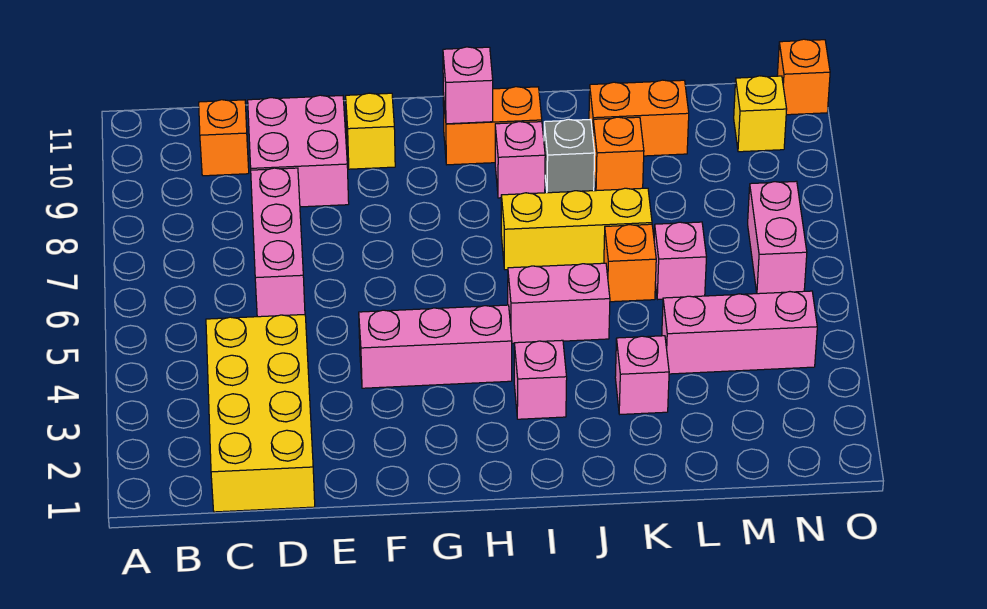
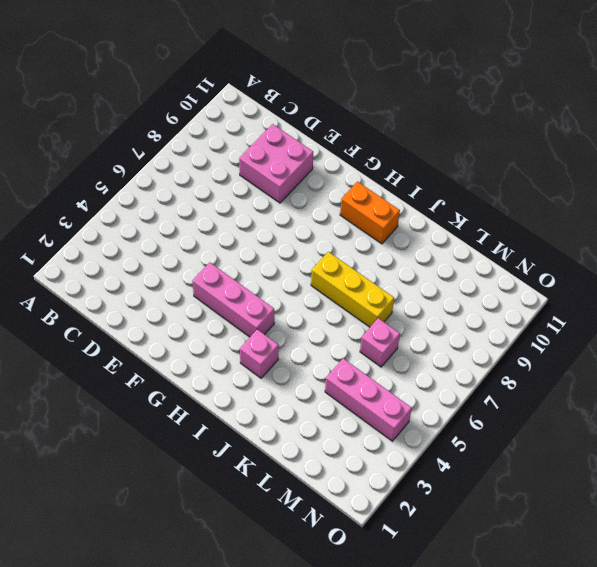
none -> yellow 2x4 brick [206,315,315,512]
none -> orange 1x1 brick [199,100,249,176]
none -> pink 1x3 brick [251,168,305,317]

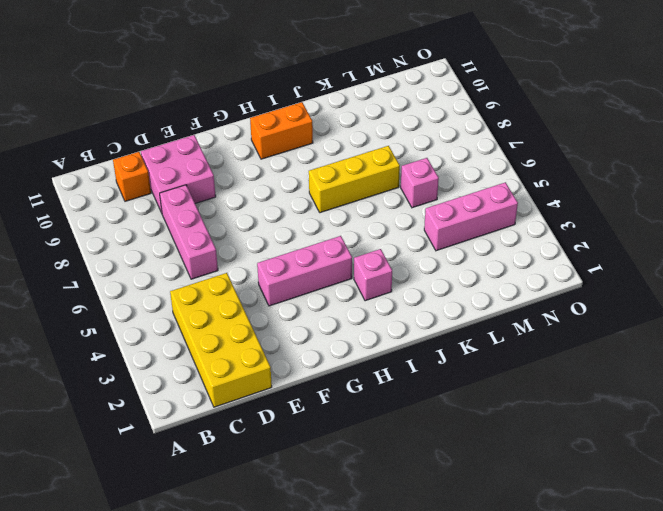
none -> yellow 1x1 brick [346,93,395,169]
none -> pink 1x2 brick [508,263,610,344]
none -> pink 1x1 brick [495,122,545,198]

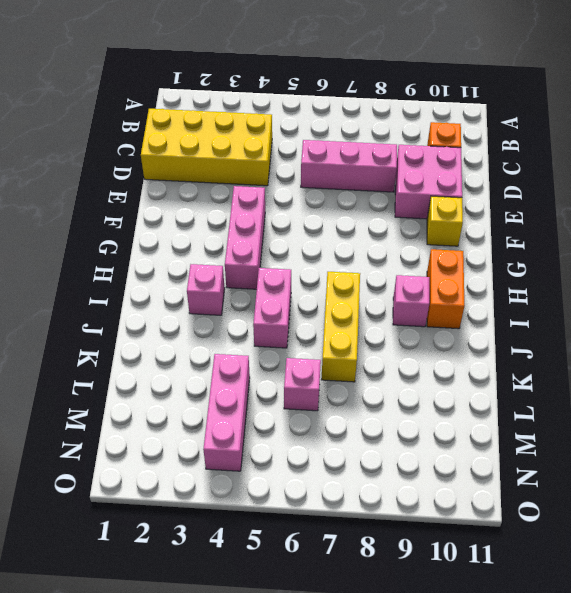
none -> grey 1x1 brick [544,119,595,193]
none -> pink 1x1 brick [615,336,669,414]
none -> orange 1x1 brick [604,224,656,302]

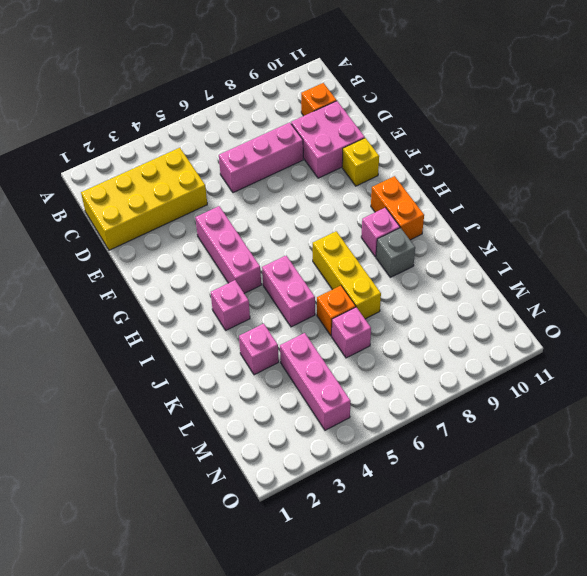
none -> orange 1x1 brick [593,117,644,191]
none -> orange 1x2 brick [589,80,689,156]
none -> pink 1x2 brick [748,181,807,294]

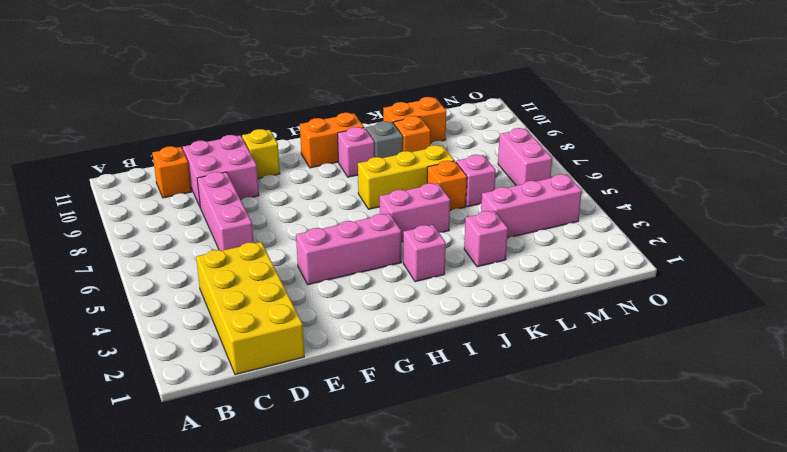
none -> yellow 1x1 brick [734,76,787,152]
none -> orange 1x1 brick [777,39,830,115]
none -> pink 1x1 brick [443,47,493,124]

